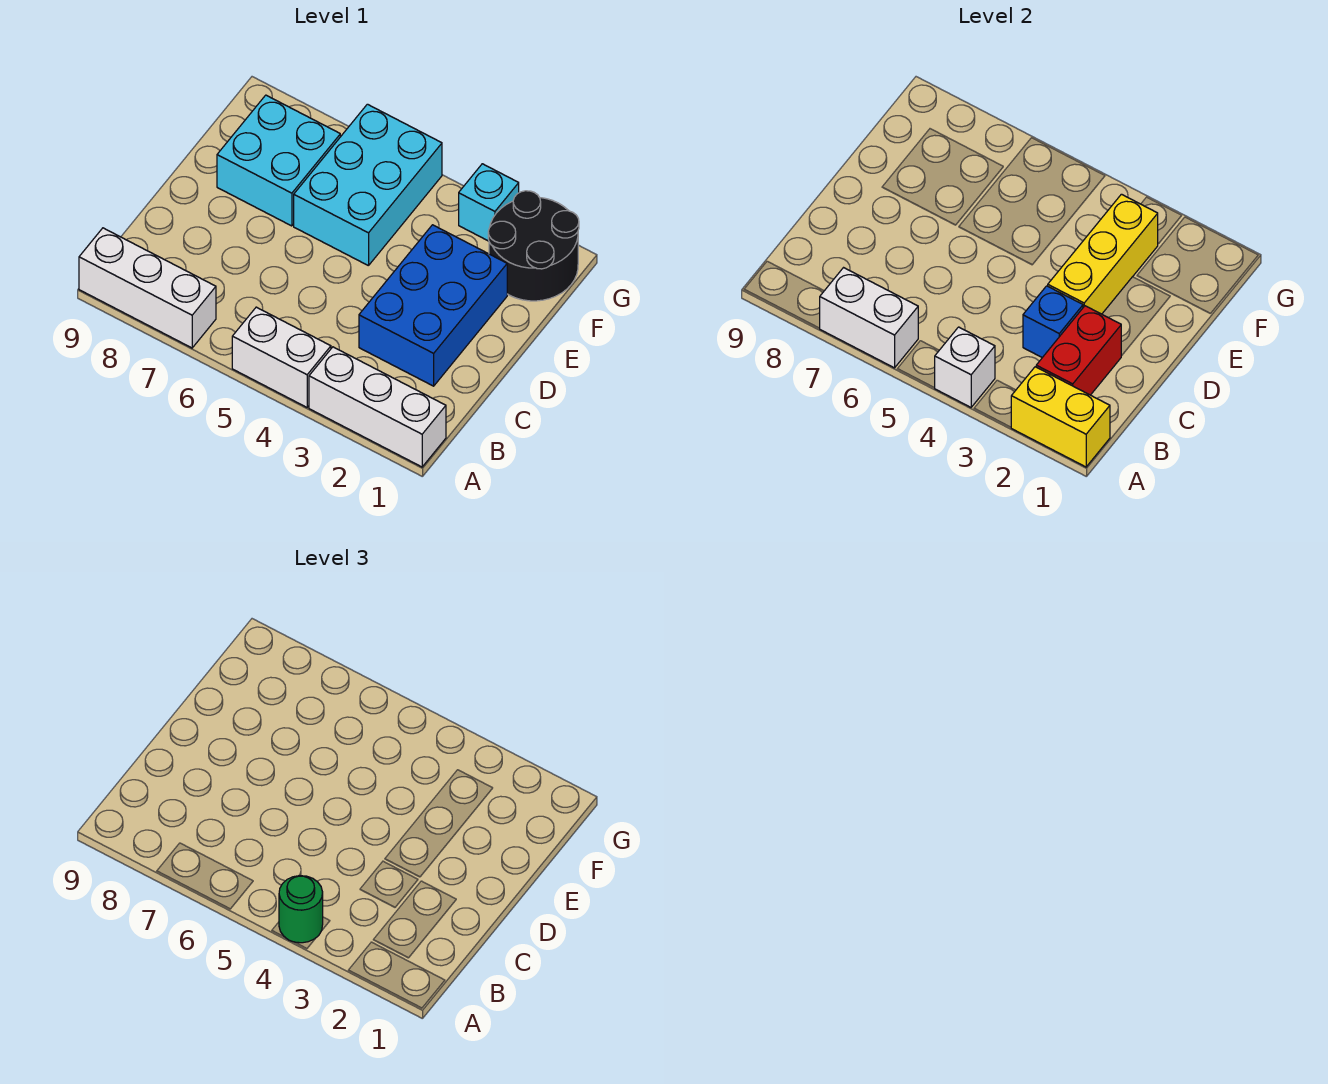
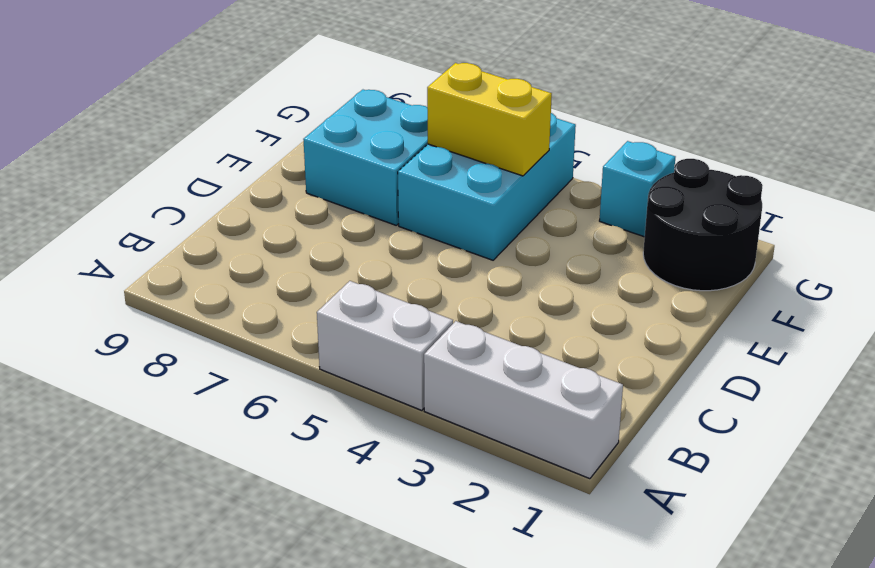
yellow 1x2 brick [427,63,552,176] -> yellow 1x2 brick moved to [1011,367,1110,467]
none -> white 1x3 brick [79,228,216,348]
none -> blue 2x3 brick [359,225,507,386]
none -> white 1x1 brick [935,327,995,407]

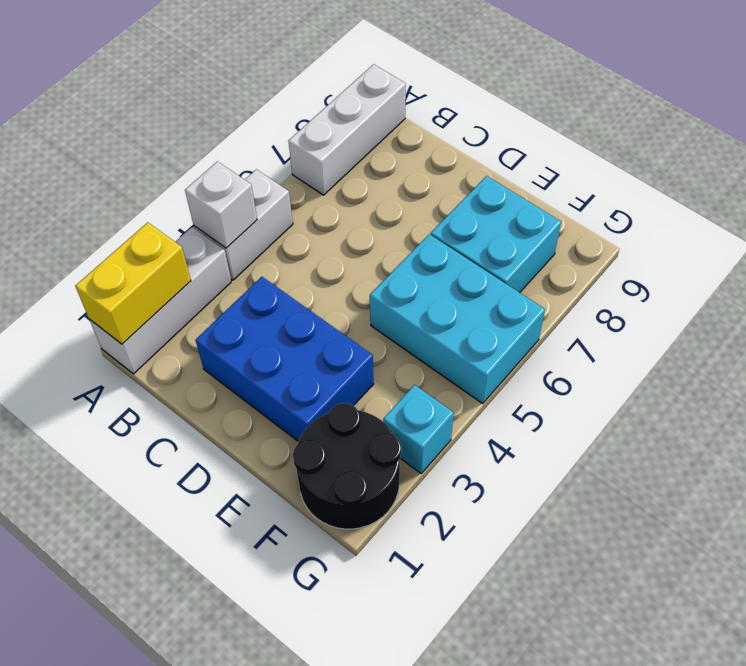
none -> white 1x2 brick [819,268,918,368]
none -> red 1x2 brick [1036,306,1121,395]
none -> blue 1x1 brick [1023,286,1083,358]

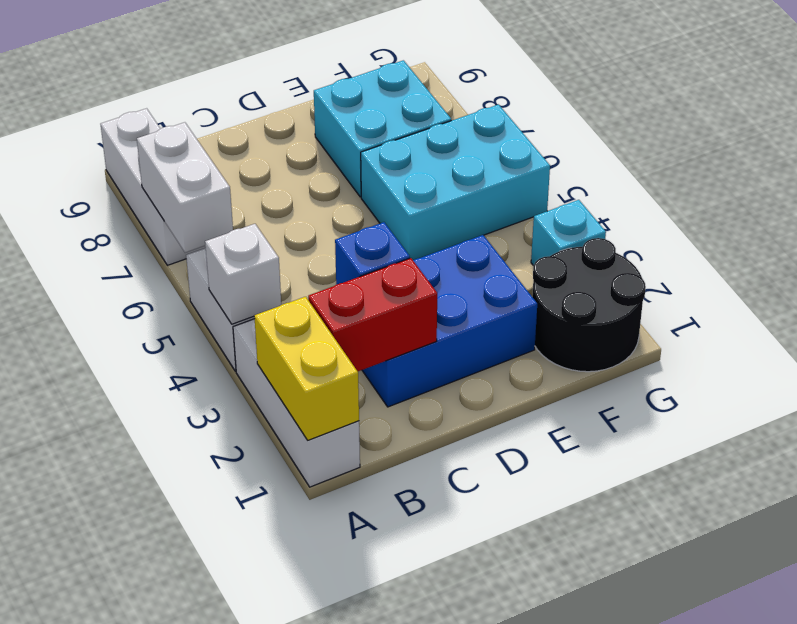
none -> yellow 1x3 brick [1048,194,1158,314]
none -> green 1x1 round brick [279,876,323,943]

